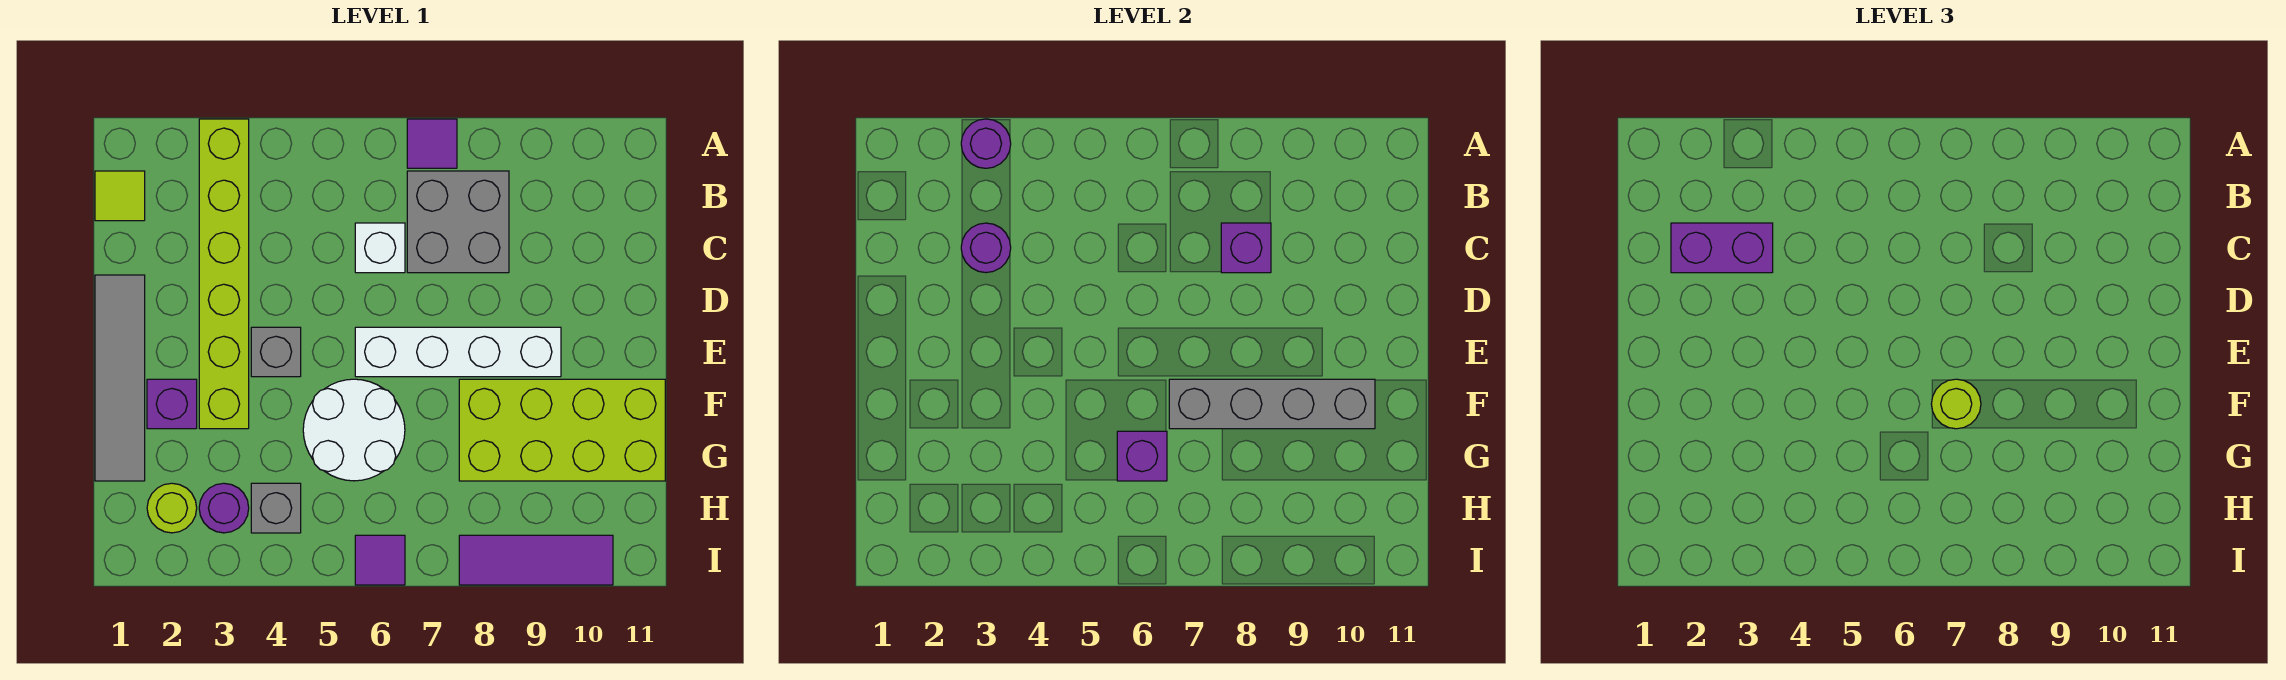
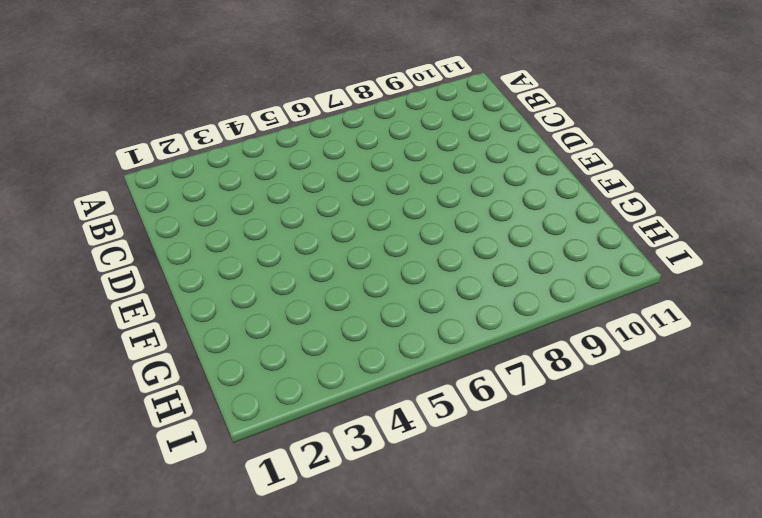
none -> lime 1x6 brick [199,119,249,429]
none -> purple 1x1 tile [407,119,457,168]
none -> lime 1x1 tile [95,171,145,221]

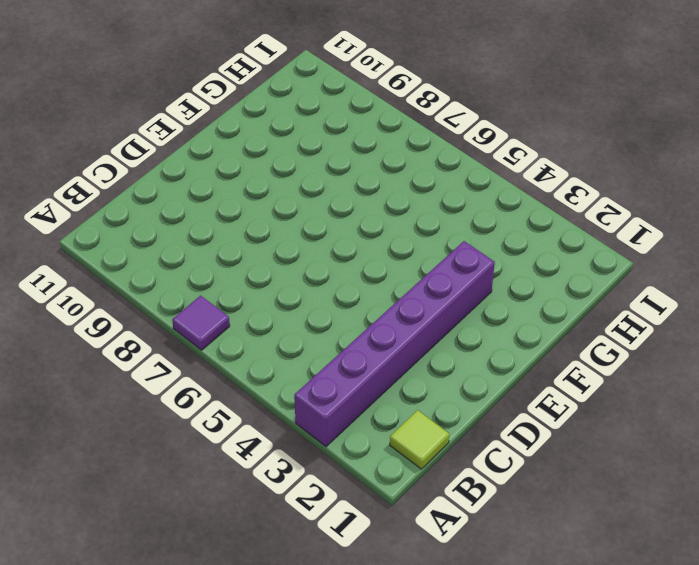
purple 1x6 brick [294,241,495,447] -> lime 1x6 brick [199,119,249,429]
none -> grey 2x2 brick [407,171,509,273]
none -> white 1x1 brick [355,223,405,273]
none -> grey 1x4 tile [95,275,145,481]

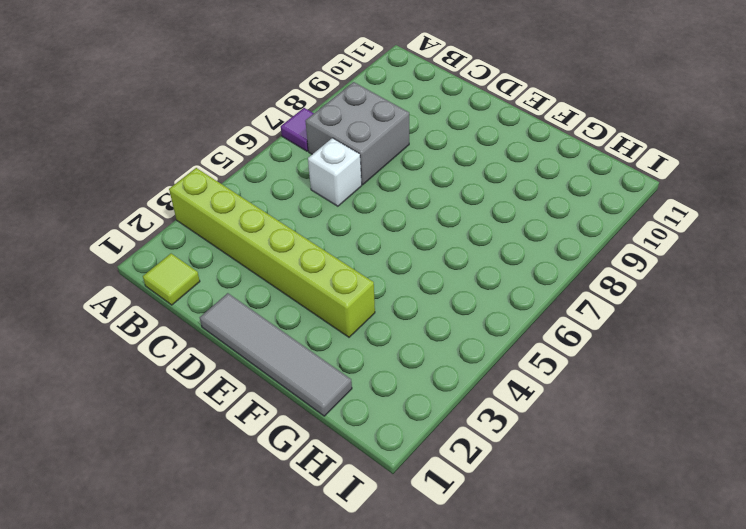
none -> grey 1x1 brick [251,327,301,377]
none -> white 1x4 brick [355,327,561,377]
none -> purple 1x1 brick [147,379,197,429]

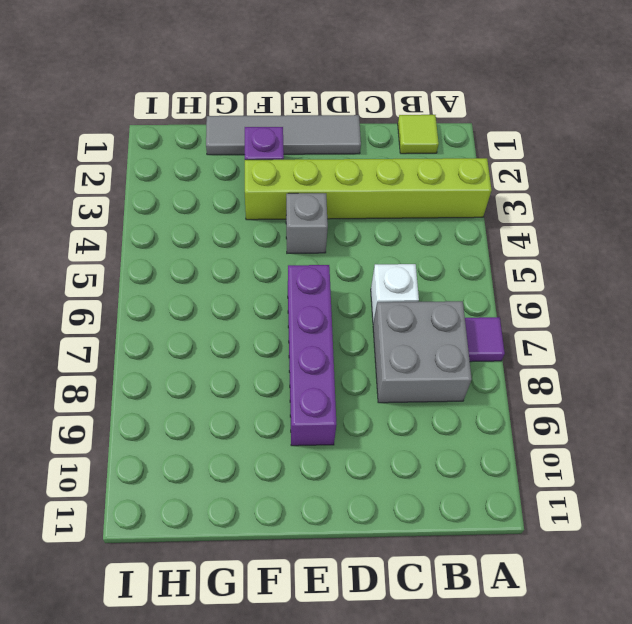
purple 1x4 brick [288,265,337,446] -> white 1x4 brick [355,327,561,377]
none -> white 2x2 round brick [303,379,405,481]
none -> lime 2x4 brick [459,379,665,481]
none -> lime 1x1 round brick [147,483,197,533]

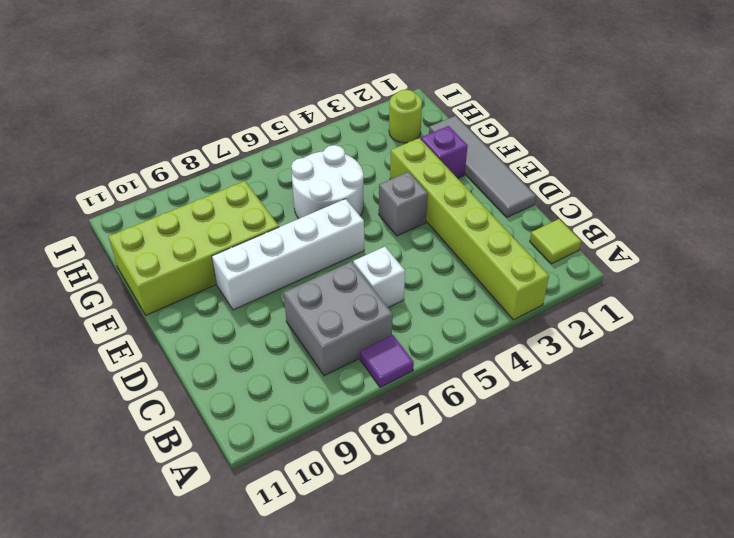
none -> purple 1x1 round brick [199,483,249,533]
none -> grey 1x1 brick [251,483,301,533]
none -> purple 1x1 tile [355,535,405,585]

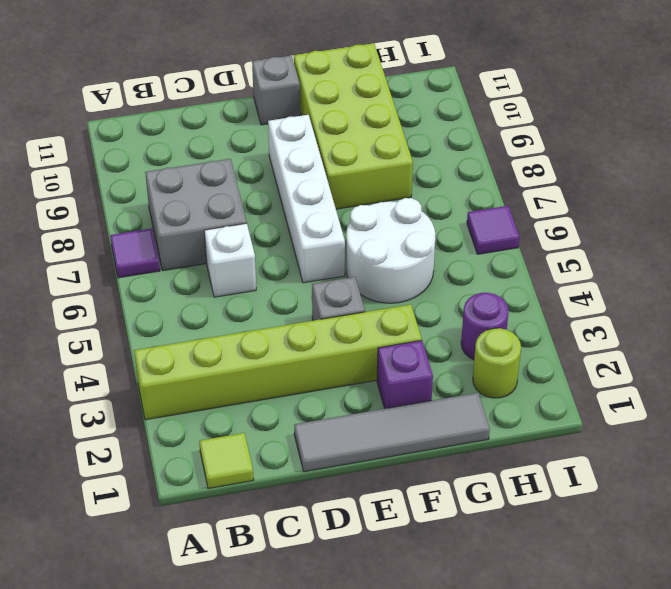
grey 1x1 brick [252,56,300,125] -> grey 1x1 brick moved to [251,483,301,533]
none -> purple 1x3 tile [459,535,613,585]
none -> purple 1x1 round brick [961,119,1011,168]
none -> purple 1x1 round brick [961,223,1011,273]

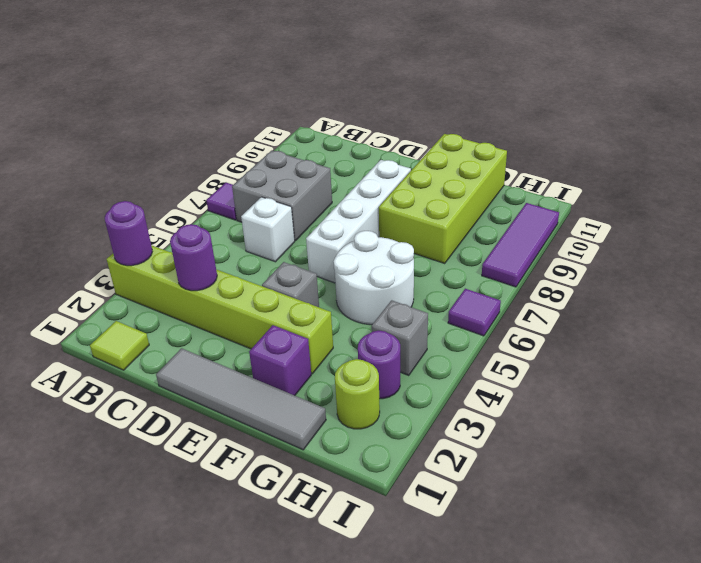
none -> purple 1x1 brick [1221,223,1271,273]
none -> grey 1x4 brick [1169,379,1375,429]
none -> purple 1x1 brick [1117,431,1167,481]

